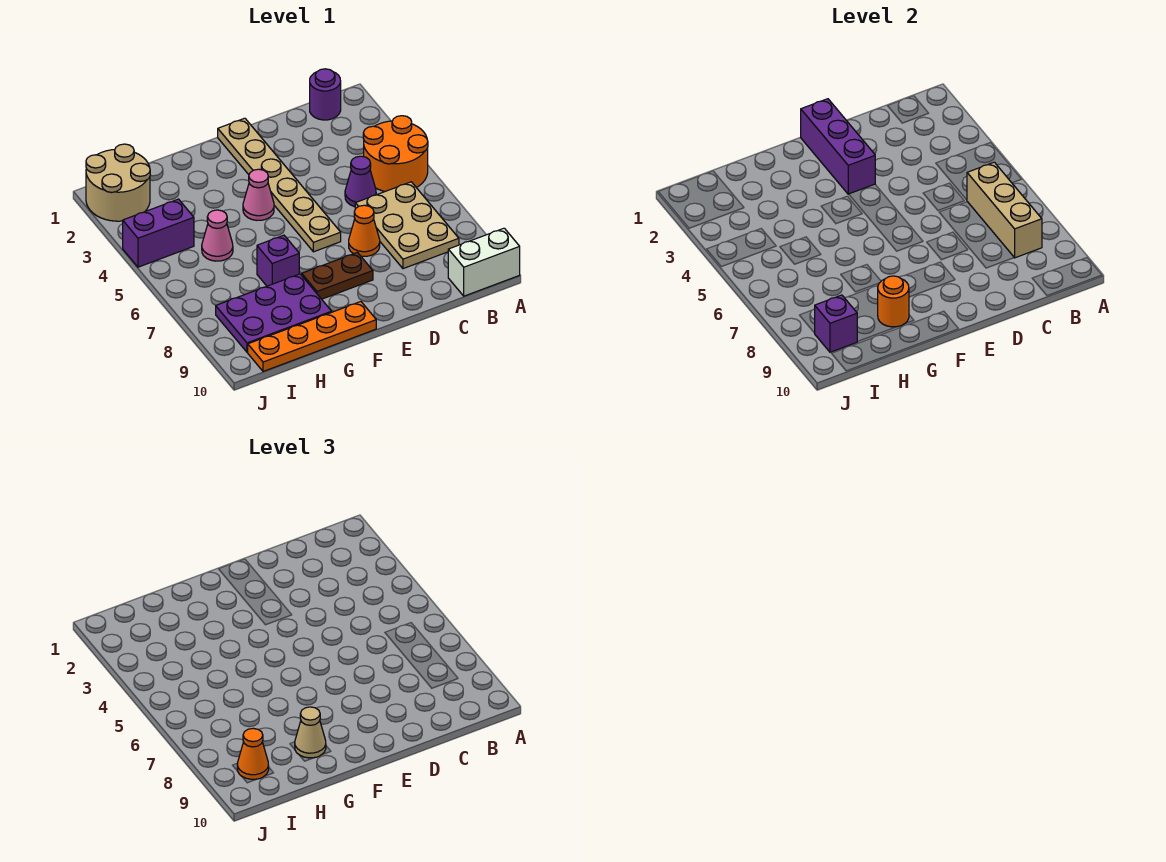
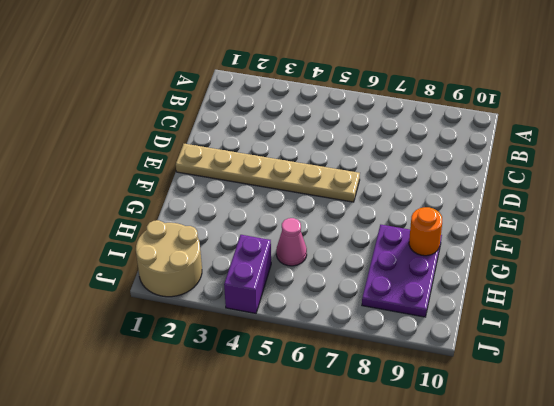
none -> orange 2x2 round brick [363,116,428,191]
none -> white 1x2 brick [448,228,520,296]
none -> purple 1x1 round brick [310,69,341,120]

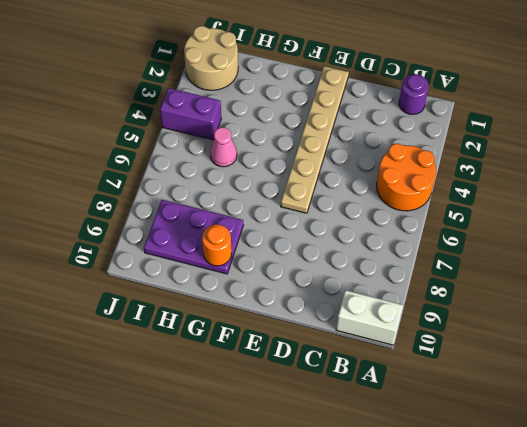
none -> tan 2x3 plate [355,182,459,269]
none -> purple 1x1 cone [345,156,376,207]
none -> orange 1x1 cone [349,205,380,257]

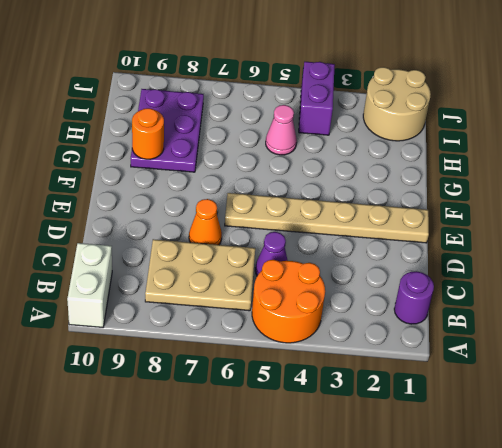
none -> brown 1x2 plate [302,252,373,299]
none -> pink 1x1 cone [243,169,274,220]
none -> orange 1x4 plate [248,302,376,371]

